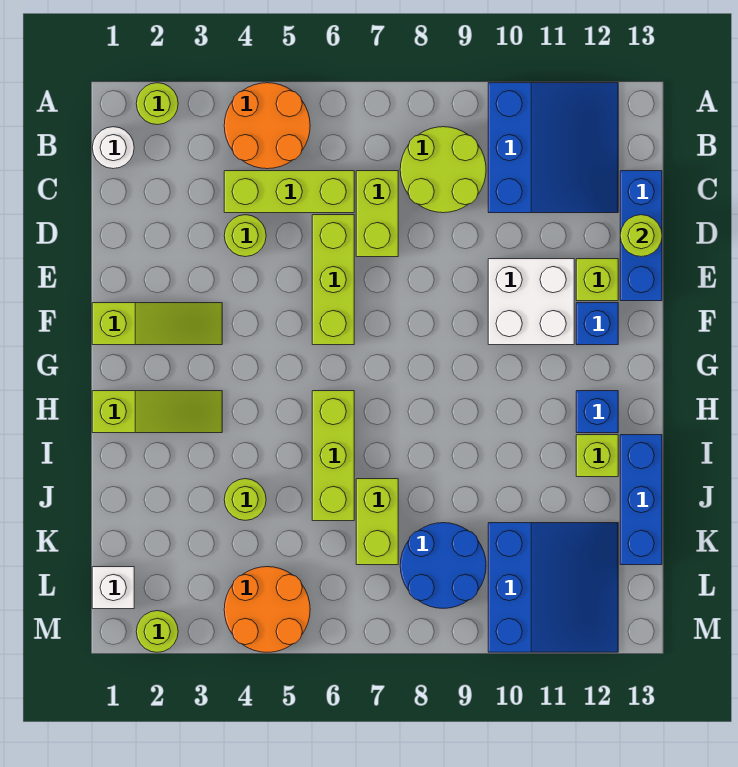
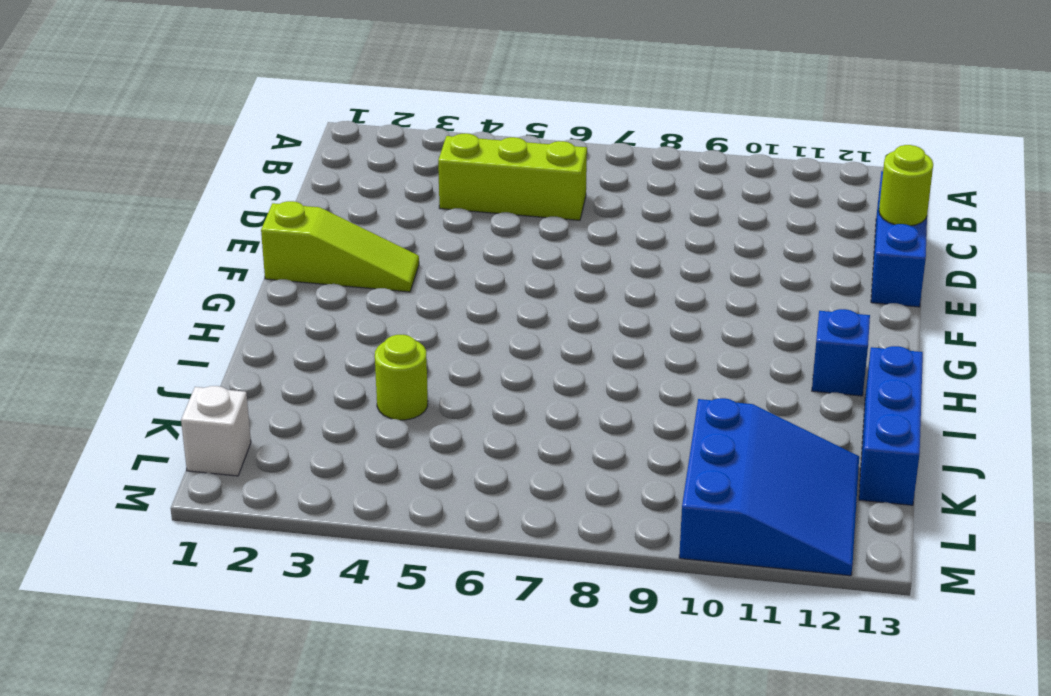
none -> lime 1x1 round brick [136,83,178,125]
none -> orange 2x2 round brick [224,83,310,169]
none -> blue 3x3 slope [488,83,618,213]

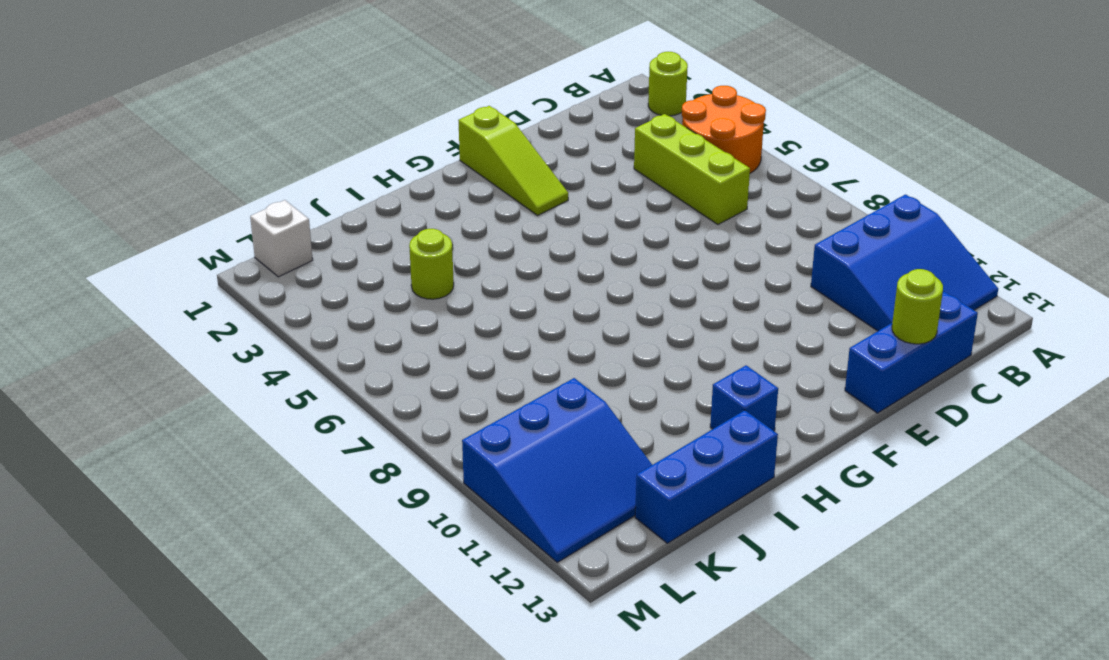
none -> white 1x1 round brick [92,127,134,169]
none -> lime 2x2 round brick [400,127,486,213]
none -> lime 1x2 brick [356,171,398,257]

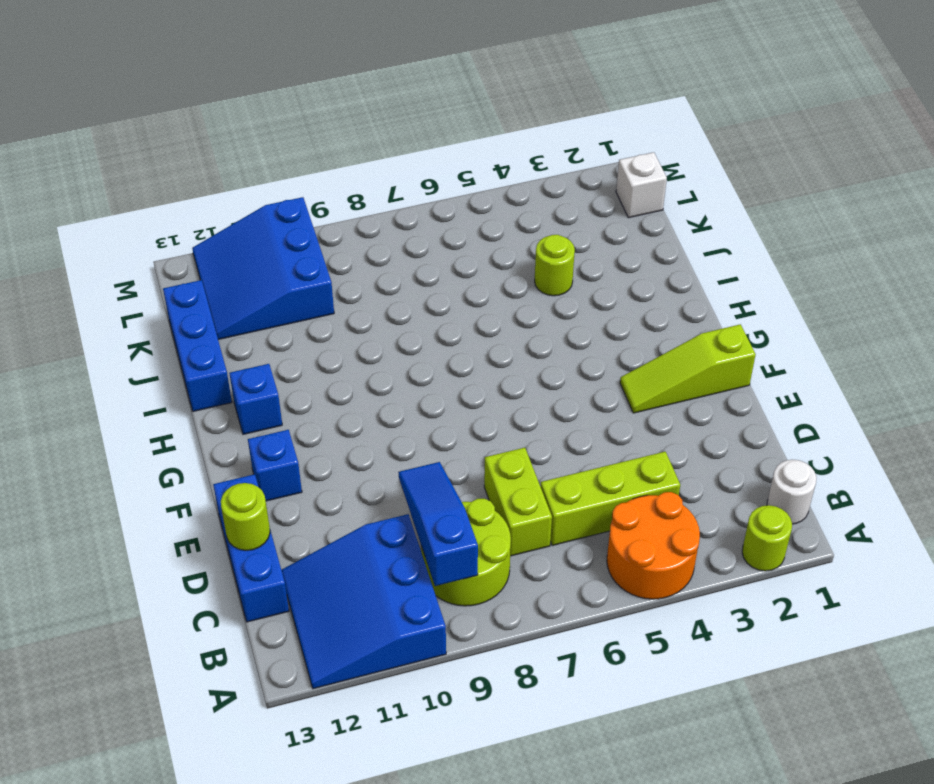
blue 1x3 slope [398,462,478,586] -> none
none -> lime 1x1 round brick [224,215,266,257]
none -> lime 1x3 brick [312,215,354,345]
none -> white 2x2 brick [488,259,574,345]

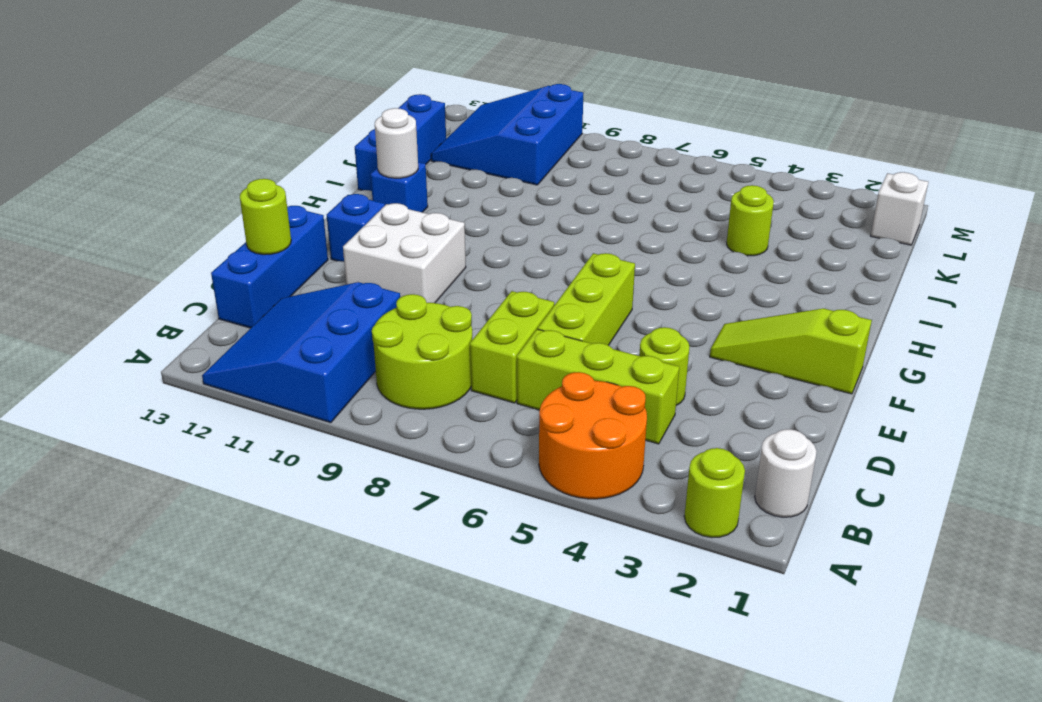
white 1x1 round brick [375,108,418,178] -> none
none -> lime 1x1 brick [576,259,618,301]
none -> lime 1x3 slope [92,391,222,433]
none -> lime 1x3 brick [312,391,354,521]

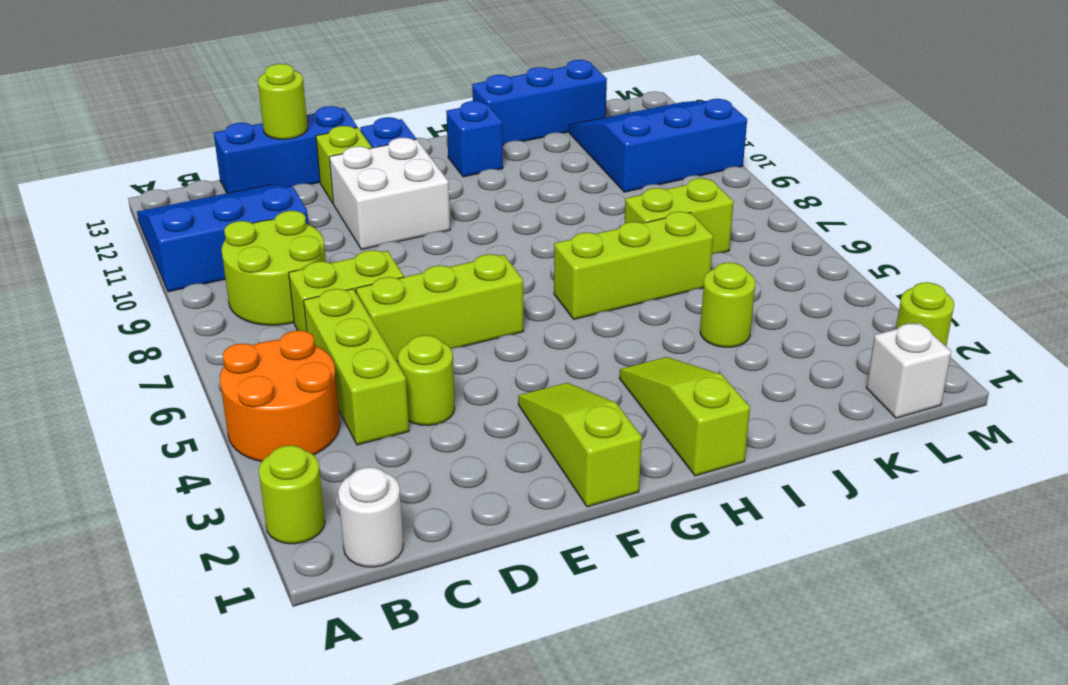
none -> lime 1x1 brick [576,435,618,477]
none -> blue 2x2 round brick [400,523,486,608]
none -> orange 2x2 round brick [224,567,310,652]

